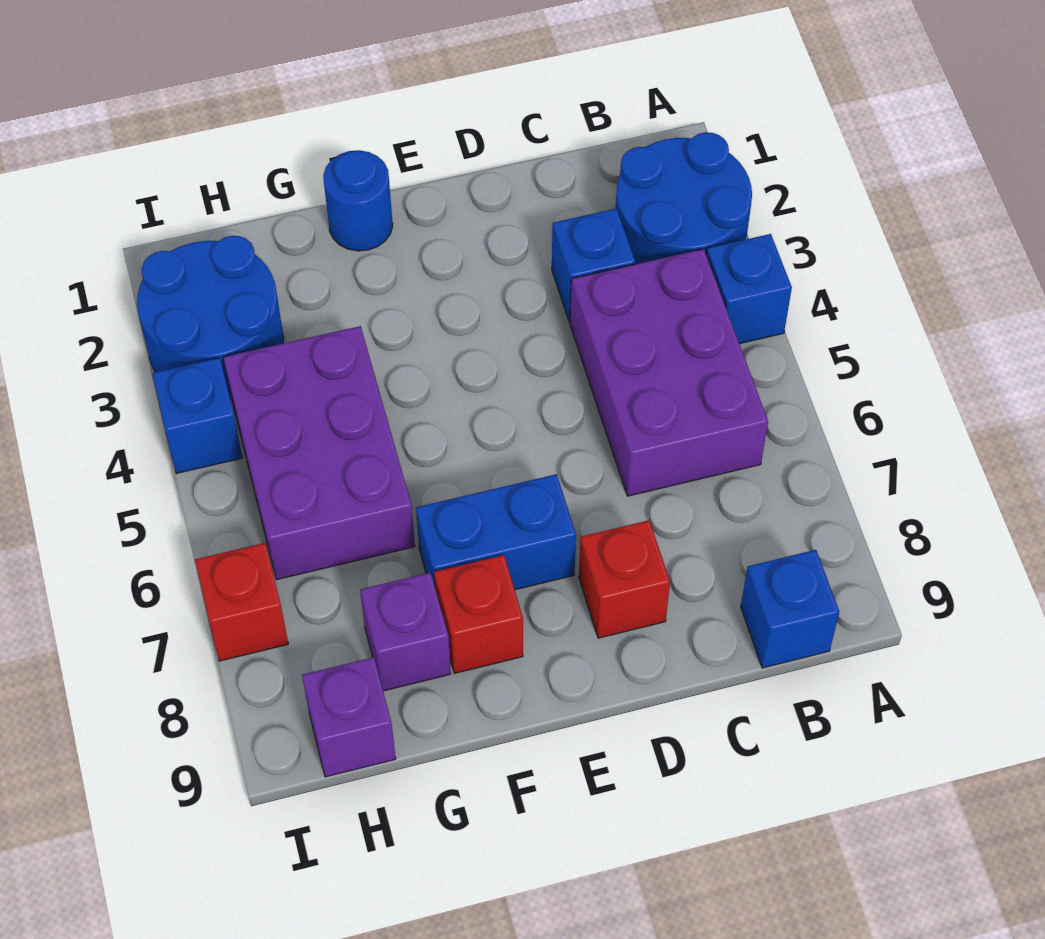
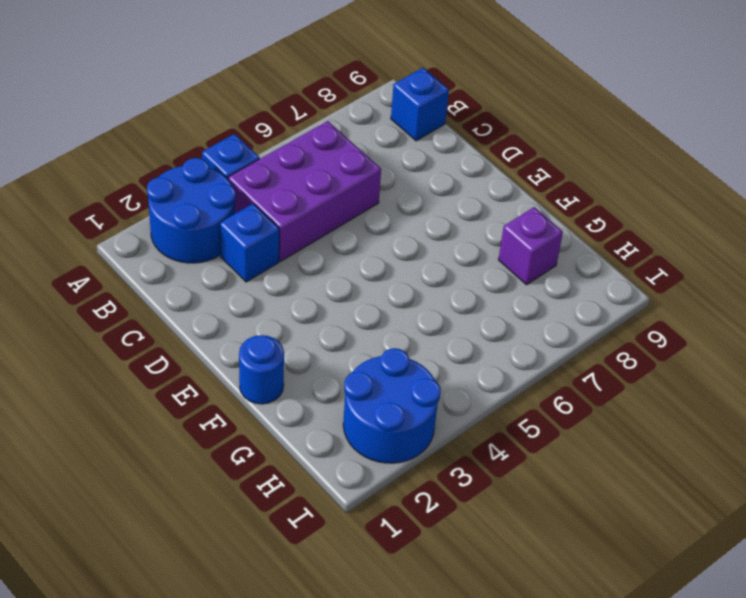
none -> red 1x1 brick [579,520,670,638]
none -> blue 1x2 brick [416,474,576,590]
none -> red 1x1 brick [434,555,523,673]

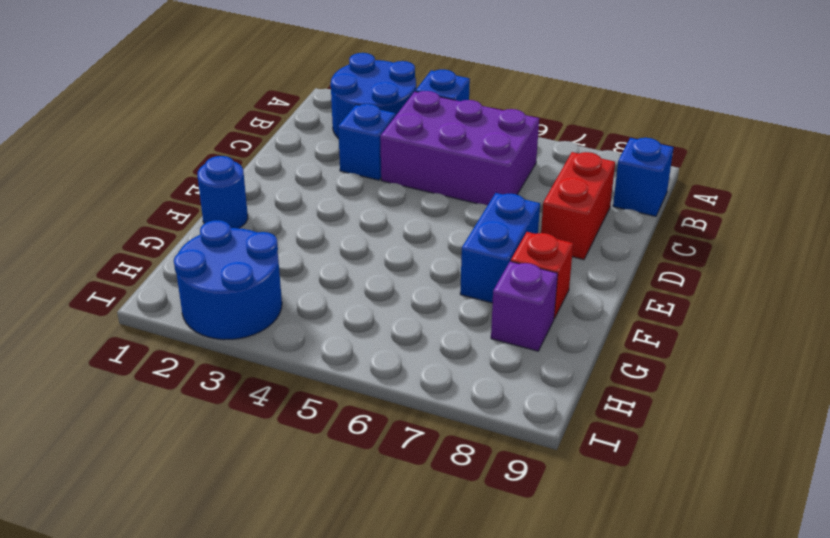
red 1x2 brick [541,152,615,260] -> red 1x1 brick [579,520,670,638]
none -> purple 2x3 brick [223,326,415,580]
none -> purple 1x1 brick [302,657,396,777]
none -> blue 1x1 brick [152,358,243,474]

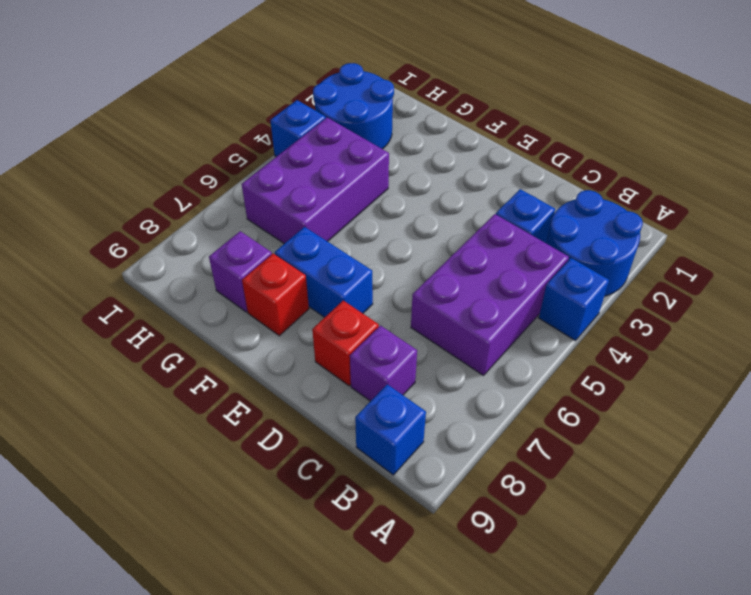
purple 1x1 brick [350,326,417,401] -> purple 1x1 brick moved to [302,657,396,777]
none -> blue 1x1 round brick [323,150,393,251]
none -> red 1x1 brick [195,543,288,661]

